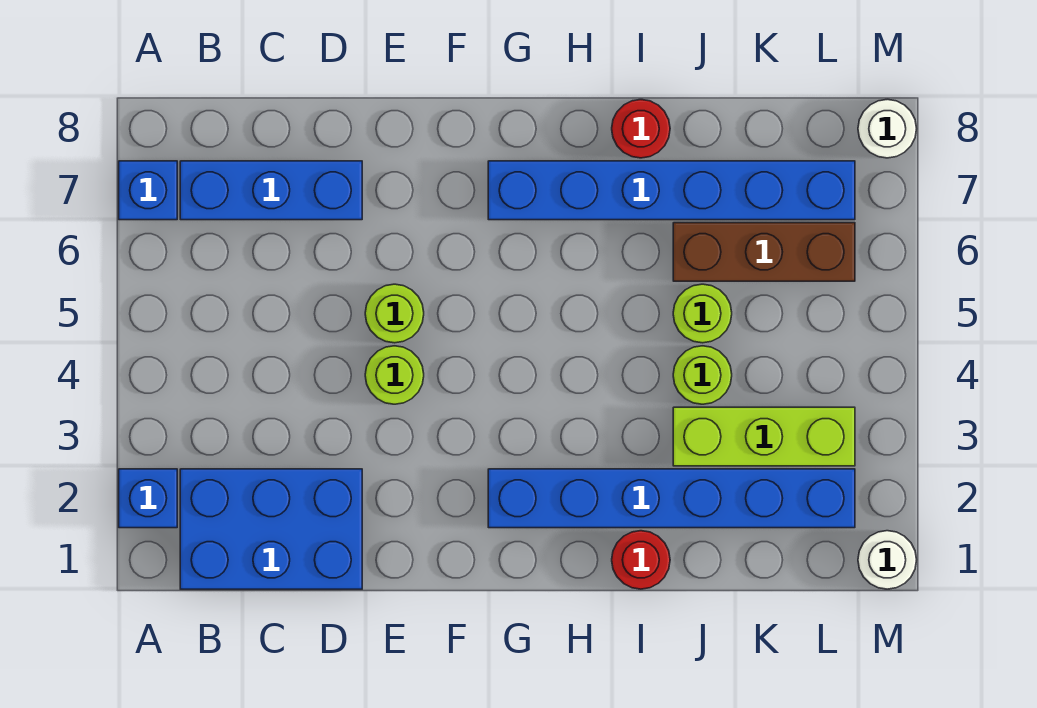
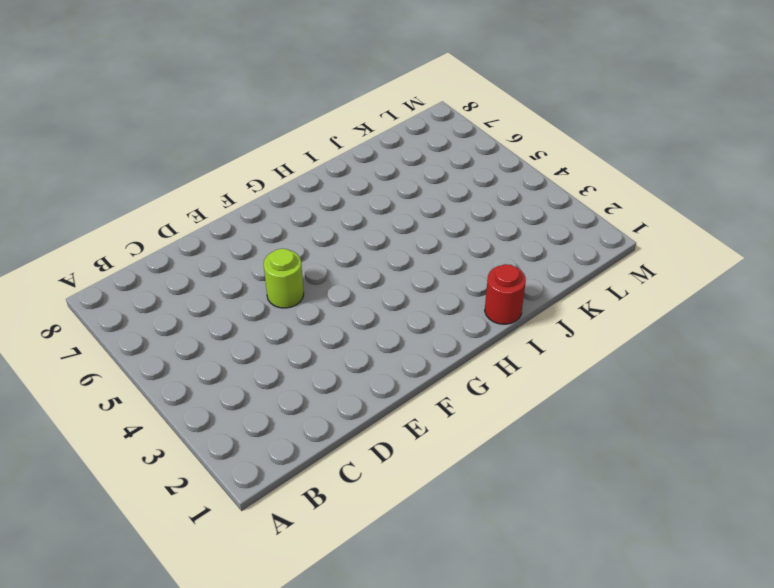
none -> blue 1x1 brick [119,469,177,528]
none -> blue 1x1 brick [119,161,177,220]
none -> blue 2x3 brick [180,469,362,589]

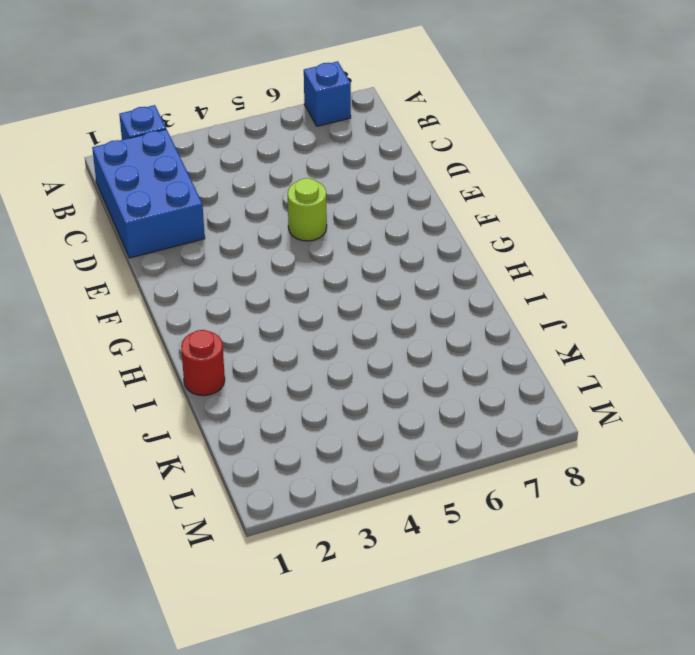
none -> blue 1x3 brick [180,161,362,220]
none -> lime 1x1 round brick [365,346,424,404]
none -> blue 1x6 brick [488,469,855,528]

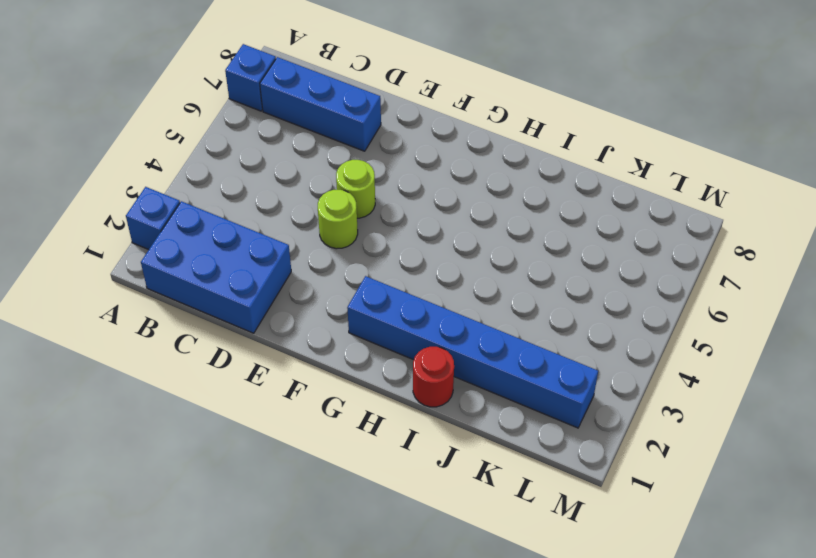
none -> blue 1x6 brick [488,161,855,220]
none -> red 1x1 round brick [612,100,670,158]
none -> lime 1x3 brick [673,407,855,466]

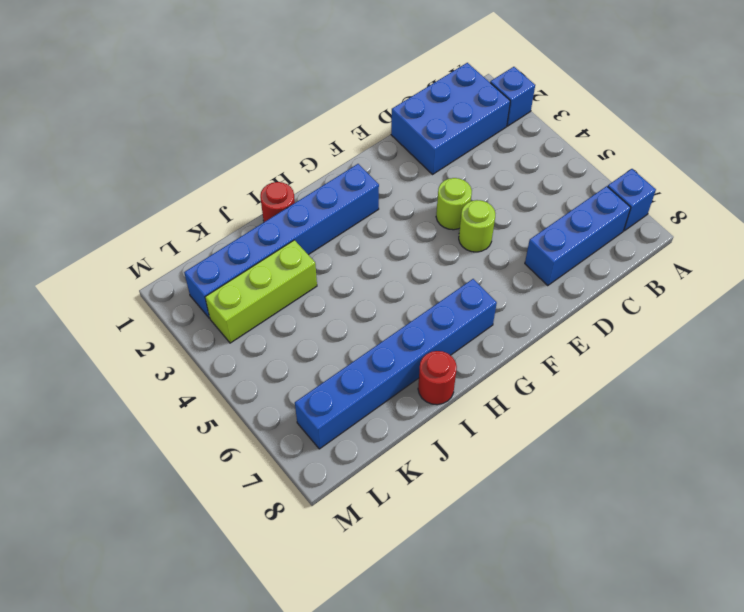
none -> lime 1x1 round brick [673,346,732,404]
none -> lime 1x1 round brick [673,284,732,343]
none -> brown 1x3 brick [673,223,855,281]

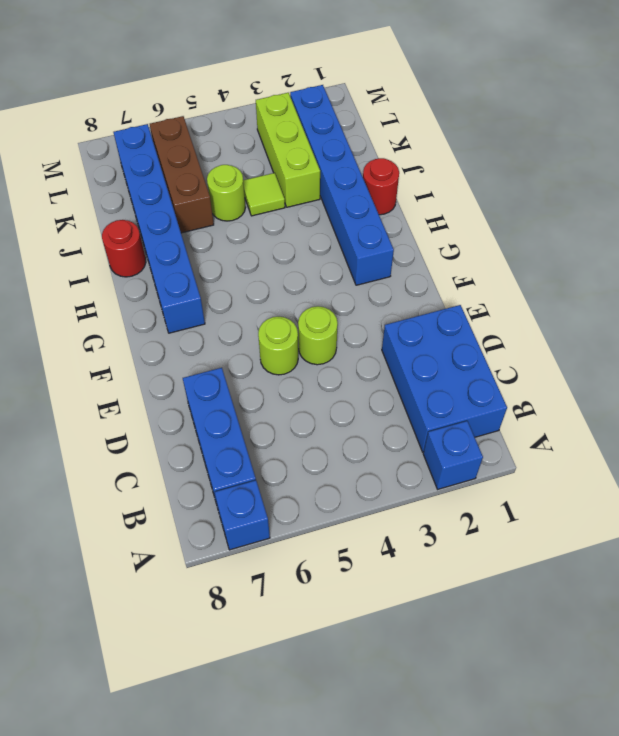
lime 1x1 tile [243,173,285,216] -> lime 1x1 round brick [673,346,732,404]
none -> white 1x1 round brick [858,531,917,589]
none -> white 1x1 round brick [858,99,917,158]

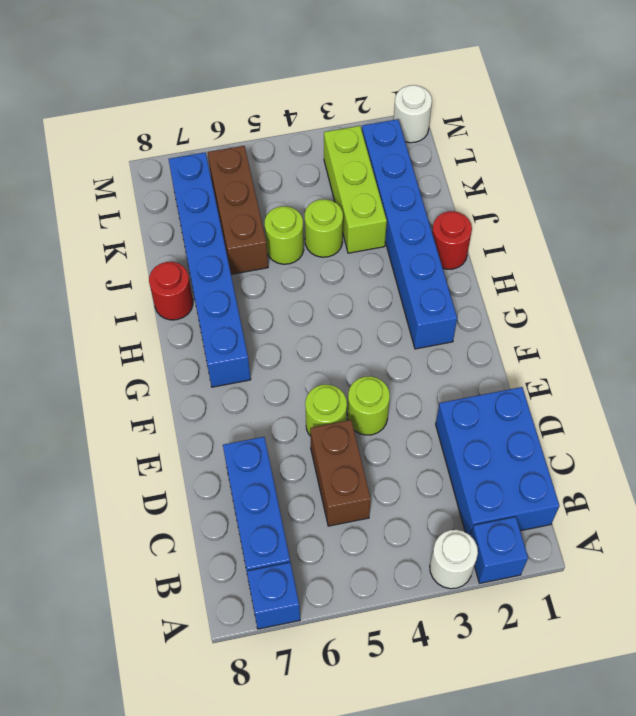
white 1x1 round brick [430,530,478,589] -> white 1x1 round brick moved to [858,99,917,158]
brown 1x2 brick [310,420,371,526] -> none

